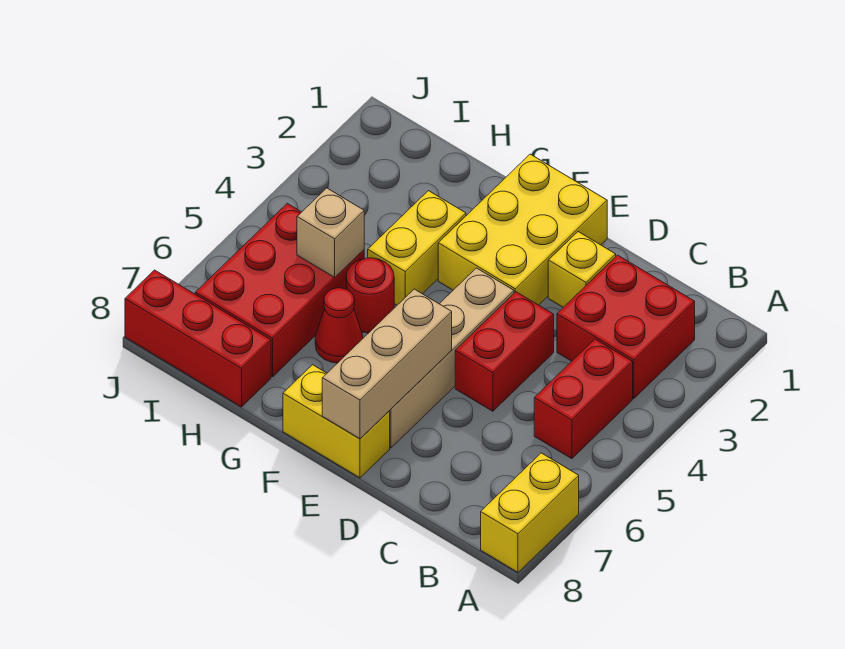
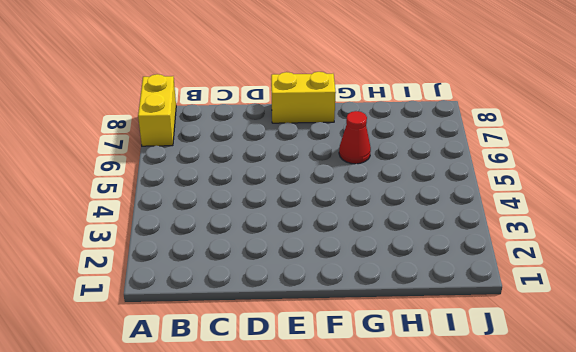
none -> red 2x2 brick [557,255,695,398]
none -> red 1x2 brick [534,339,633,459]
none -> yellow 1x1 brick [548,232,616,307]

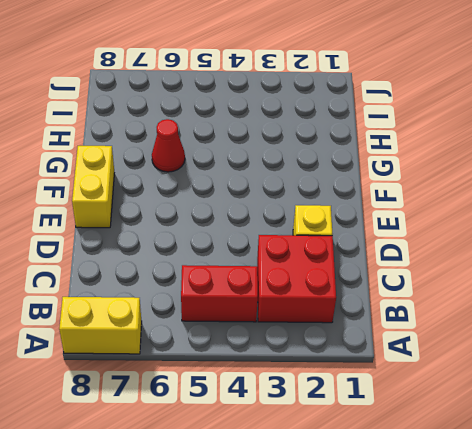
none -> red 1x2 brick [455,292,554,411]
none -> yellow 2x3 brick [438,154,607,305]
none -> tan 1x4 brick [390,268,514,448]

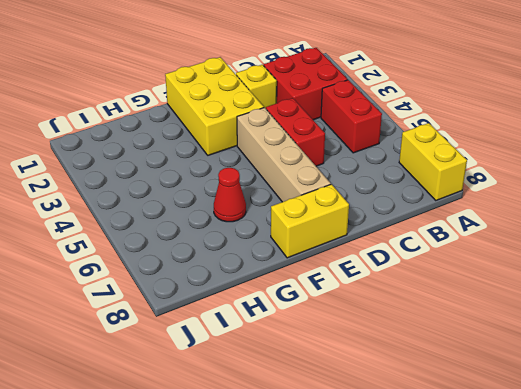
none -> yellow 1x2 brick [368,191,466,305]
none -> red 1x1 round brick [346,258,394,333]
none -> red 2x3 brick [195,204,364,377]

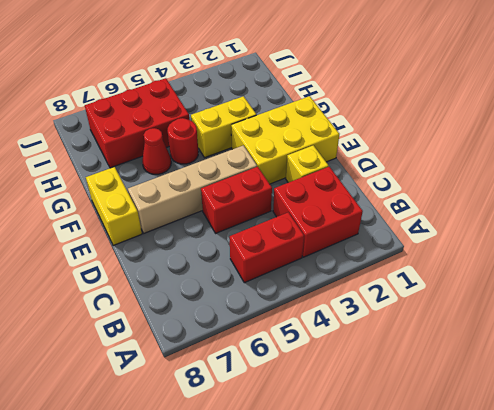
none -> yellow 1x2 brick [481,453,579,572]
none -> red 1x3 brick [125,270,271,407]
none -> tan 1x3 brick [322,289,452,439]

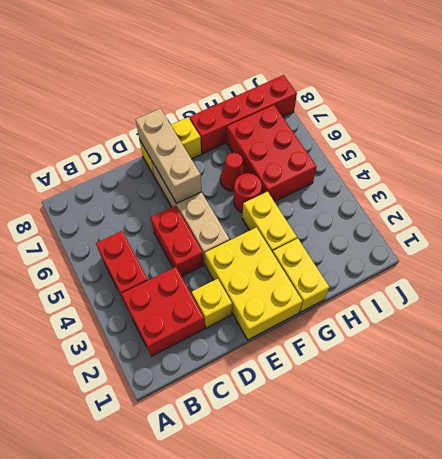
yellow 1x2 brick [273,238,329,312] -> yellow 1x2 brick moved to [481,453,579,572]
red 1x4 brick [189,75,297,154] -> red 1x3 brick [125,270,271,407]
none -> tan 1x1 brick [297,188,364,277]

